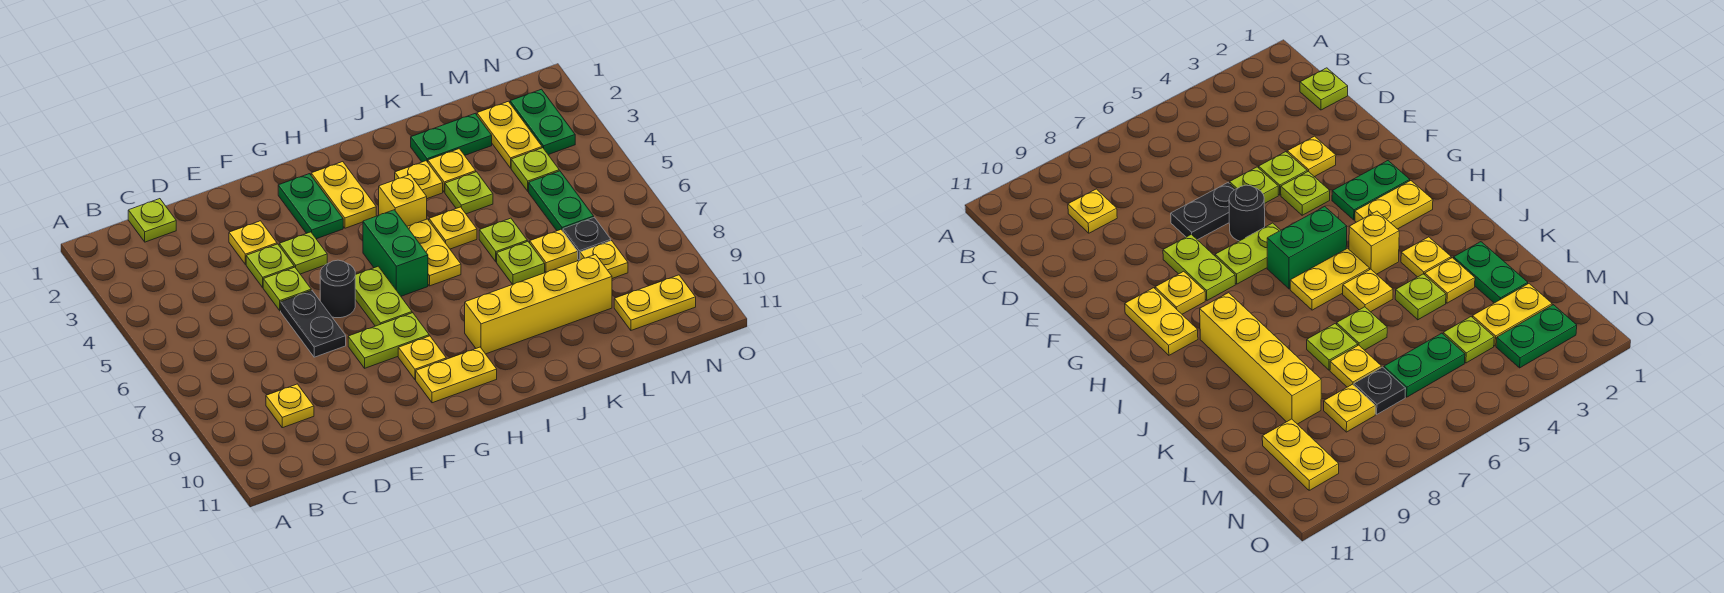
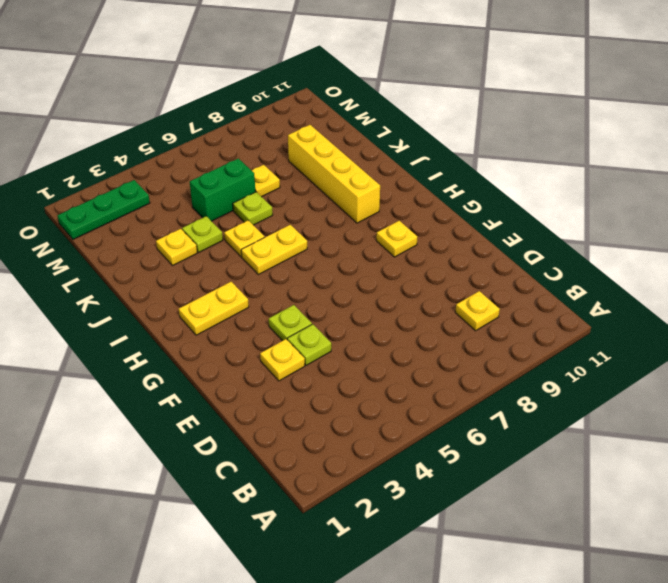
green 1x2 brick [190,158,255,221] -> green 1x2 brick moved to [363,210,428,296]
green 1x3 plate [57,180,150,239] -> green 1x2 plate [510,89,575,155]
none -> lime 1x1 plate [128,199,176,242]
none -> lime 1x1 plate [263,267,311,311]
none -> black 1x2 plate [281,290,346,357]
none -> black 1x1 round brick [320,260,355,318]

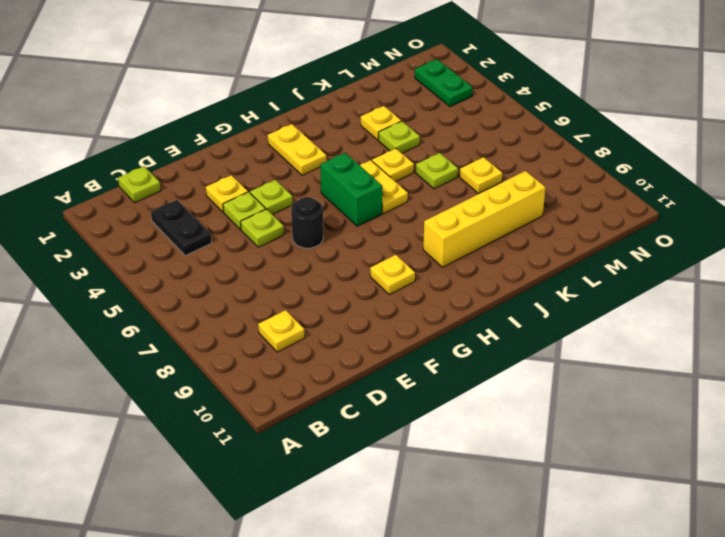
black 1x2 plate [151,200,212,256] -> black 1x2 plate moved to [281,290,346,357]
none -> lime 1x2 plate [348,313,429,368]
none -> green 1x2 plate [278,174,343,239]
none -> lime 1x2 plate [355,266,412,326]
none -> yellow 1x2 plate [416,347,497,403]

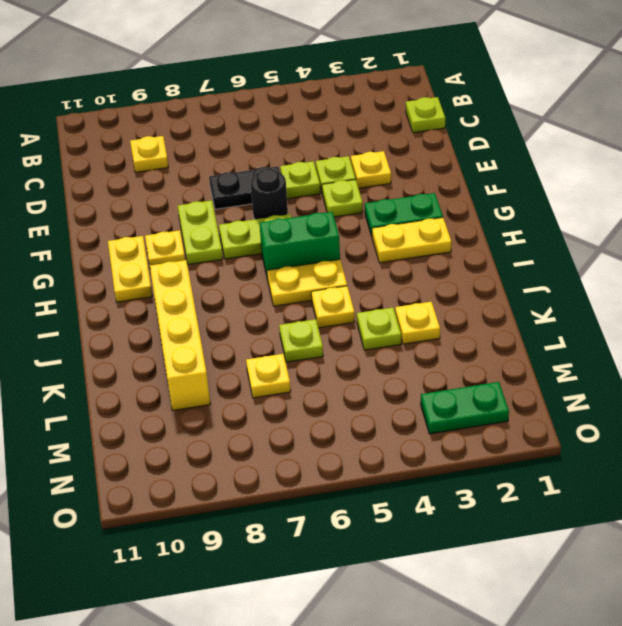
none -> yellow 1x1 brick [379,175,427,226]
none -> yellow 1x1 plate [395,161,443,199]
none -> green 1x2 plate [411,114,492,162]
none -> lime 1x1 plate [497,241,545,284]

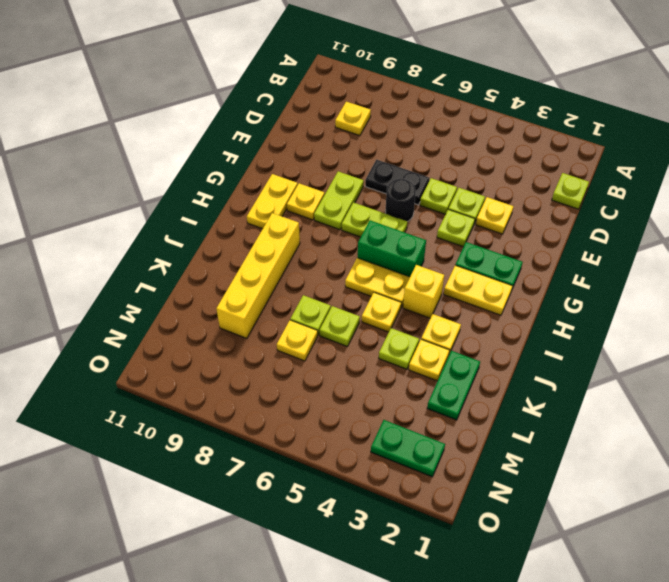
none -> yellow 1x2 plate [477,101,542,168]
none -> lime 1x1 plate [511,148,559,191]
none -> green 1x2 plate [529,171,594,231]
none -> black 1x1 plate [563,217,611,260]

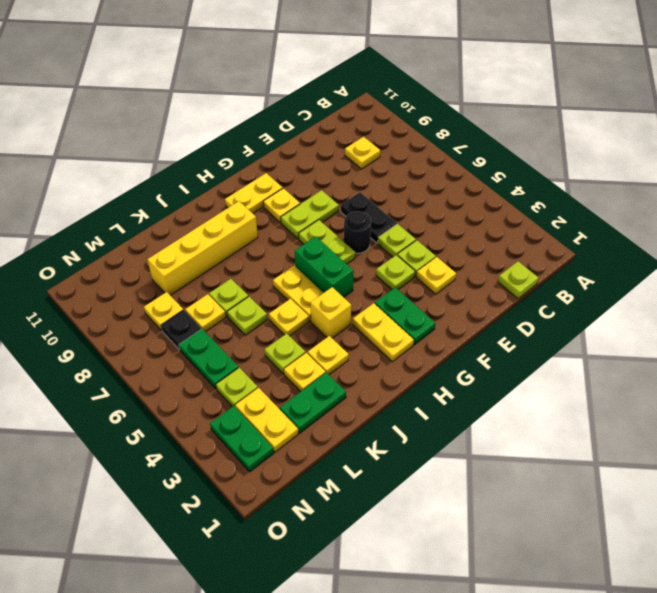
none -> yellow 1x2 plate [614,275,696,330]

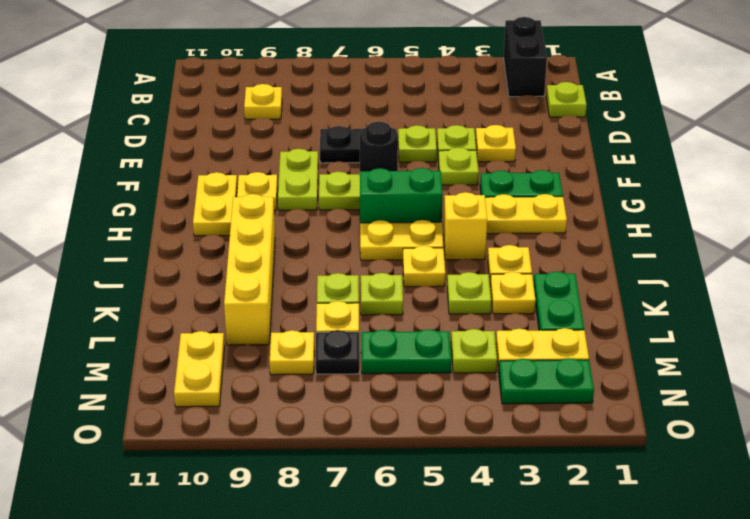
black 1x2 brick [504,17,547,97] -> none

